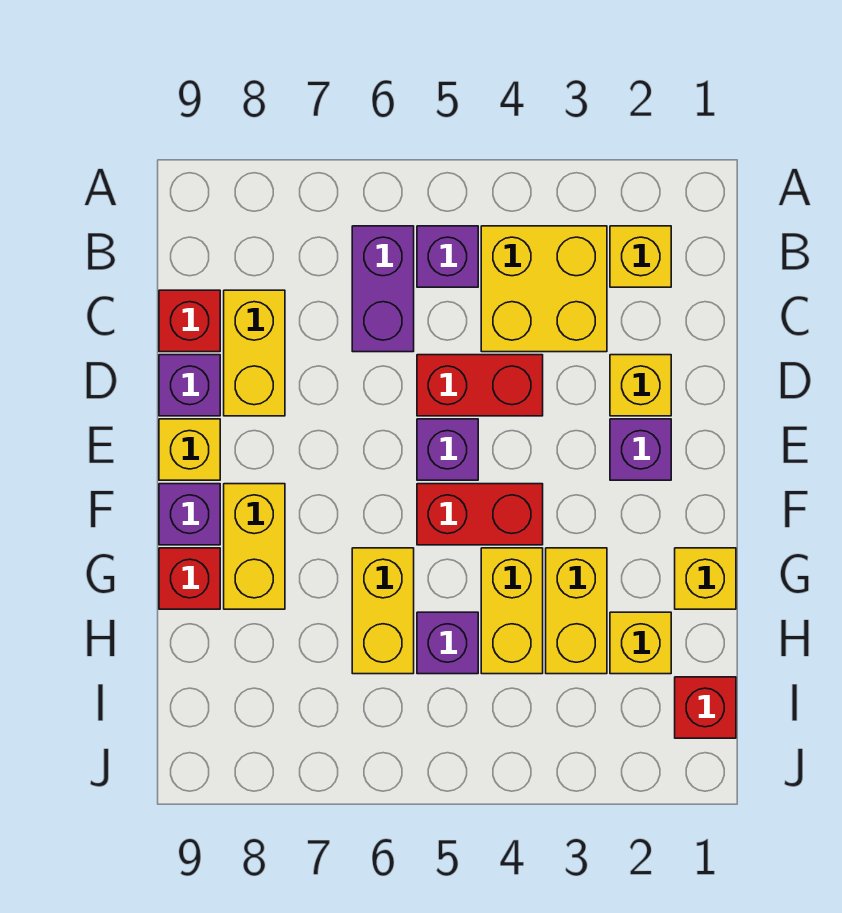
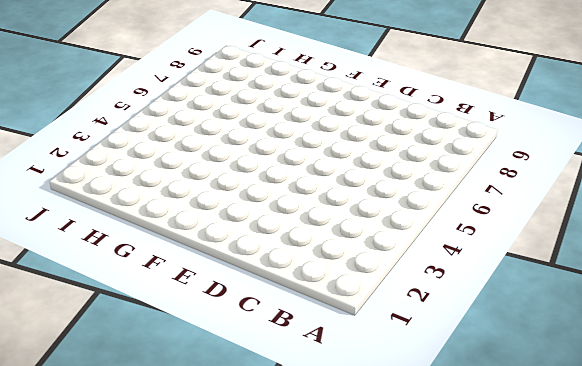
none -> yellow 1x1 brick [610,226,671,287]
none -> yellow 2x2 brick [481,226,607,352]
none -> purple 1x1 brick [417,226,478,287]

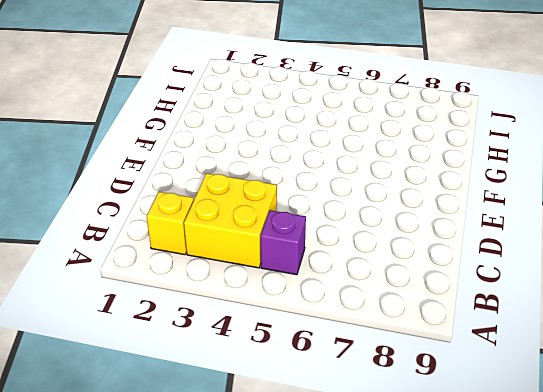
none -> purple 1x2 brick [352,226,414,352]
none -> yellow 1x2 brick [224,290,285,416]
none -> red 1x1 brick [159,290,220,352]

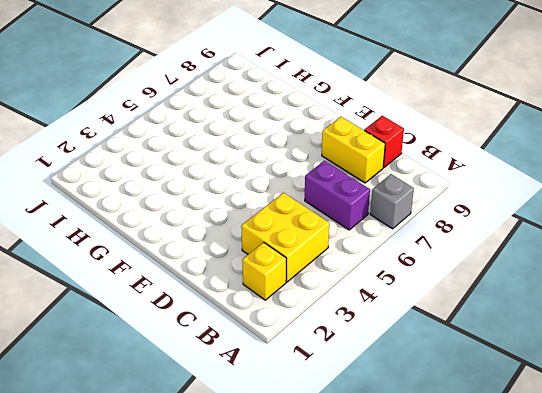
grey 1x1 brick [370,174,414,229] -> none
none -> purple 1x1 brick [417,226,478,287]
none -> yellow 1x1 brick [610,355,671,416]
none -> red 1x2 brick [417,355,543,416]

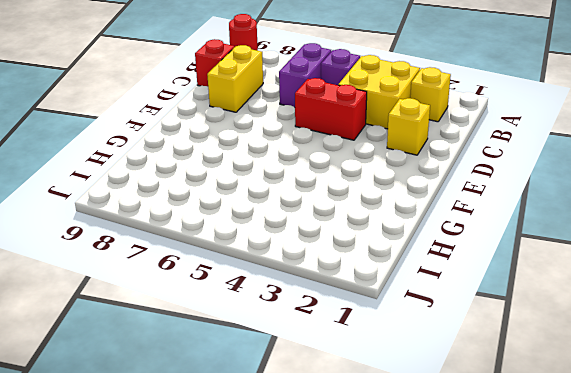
red 1x1 round brick [229,14,258,51] -> none
none -> purple 1x1 brick [159,355,220,416]
none -> purple 1x1 brick [610,419,671,480]
none -> purple 1x1 brick [417,419,478,480]

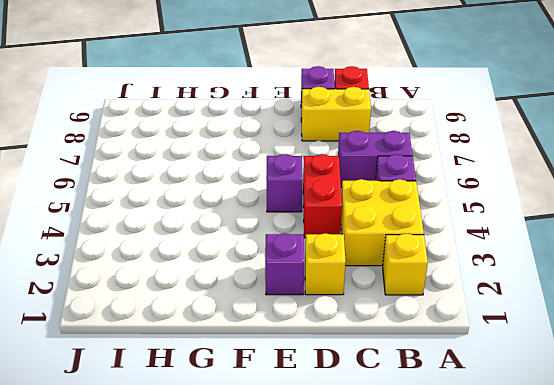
none -> yellow 1x1 brick [159,419,220,480]
none -> red 1x2 brick [417,484,543,545]
none -> yellow 1x2 brick [224,484,285,609]

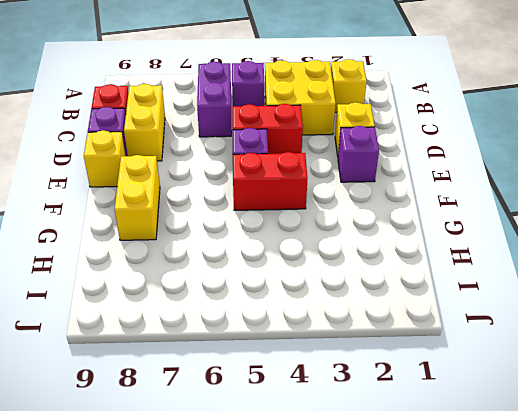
none -> purple 1x1 brick [159,484,220,545]
none -> yellow 1x1 brick [675,548,736,609]
none -> yellow 1x2 brick [546,548,607,674]

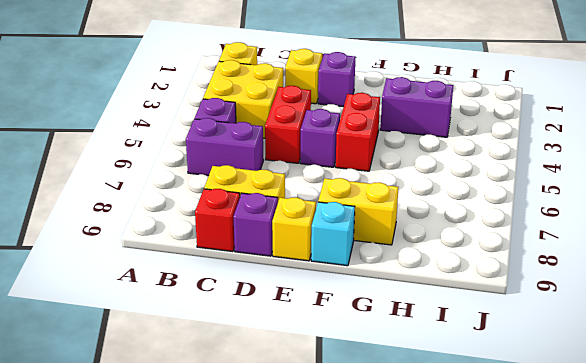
cyan 1x1 brick [311,202,355,266] -> purple 1x1 brick [159,484,220,545]
purple 1x2 brick [380,77,453,137] -> yellow 1x2 brick [546,548,607,674]
none -> yellow 1x1 brick [675,548,736,609]
none -> yellow 1x2 brick [481,548,543,674]
none -> yellow 1x2 brick [352,548,414,674]

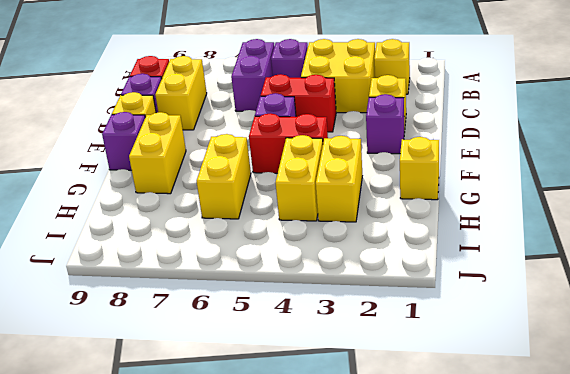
none -> red 1x1 brick [159,548,220,609]
none -> yellow 1x1 brick [610,612,671,674]
none -> purple 1x1 brick [417,612,478,674]

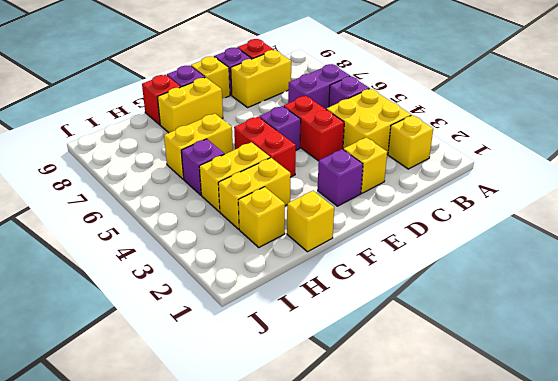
none -> red 1x1 brick [675,677,736,738]

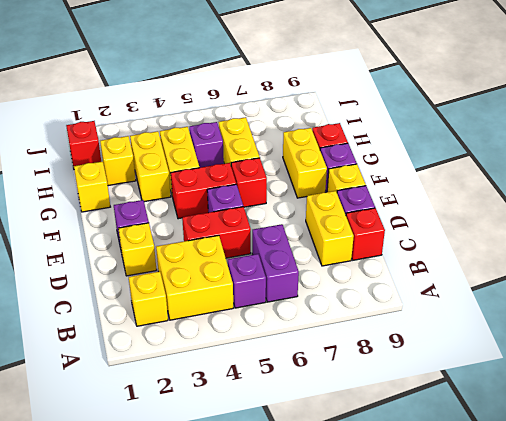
red 1x1 brick [231,158,267,207] -> none

